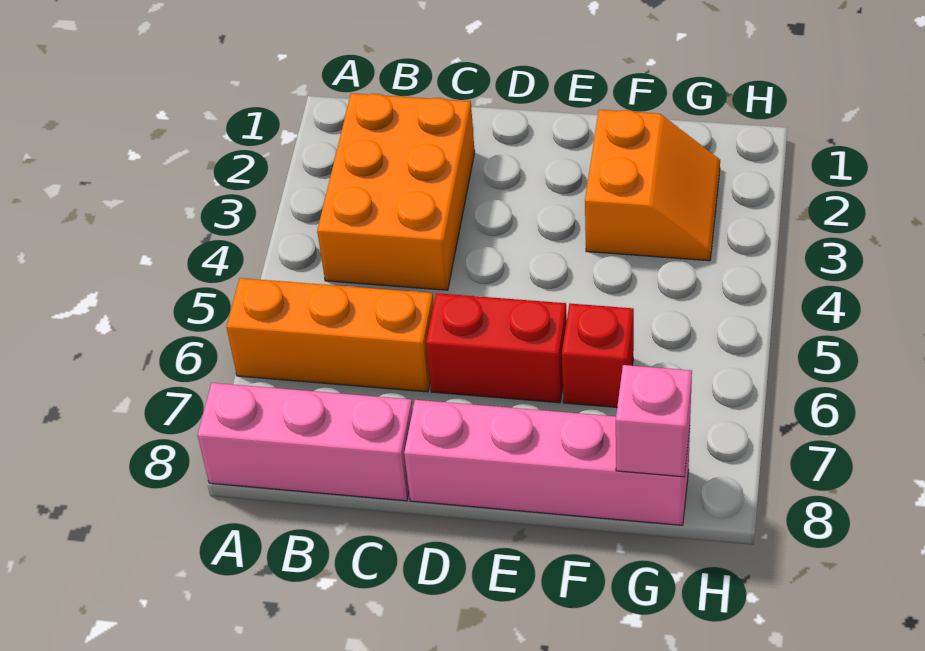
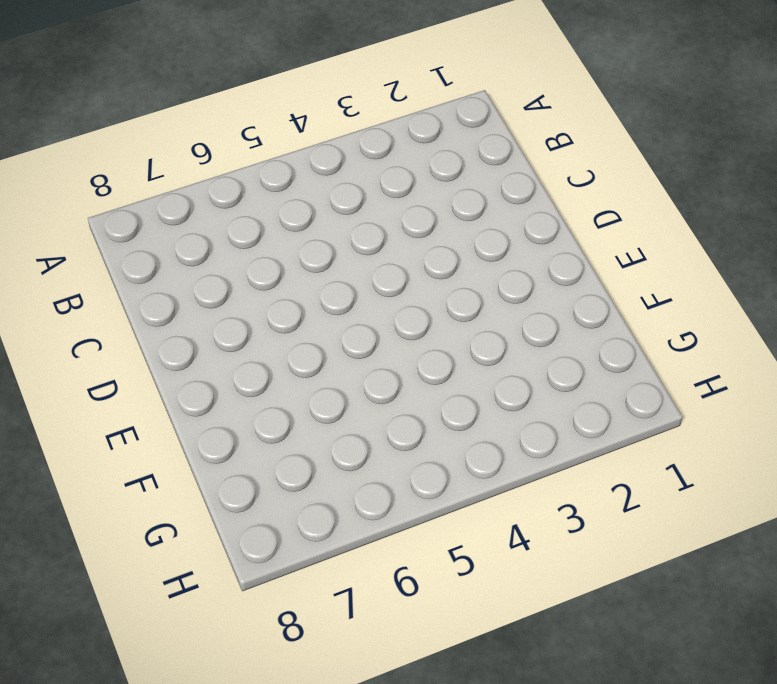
none -> orange 1x3 brick [227,278,434,392]
none -> pink 1x3 brick [198,383,413,501]

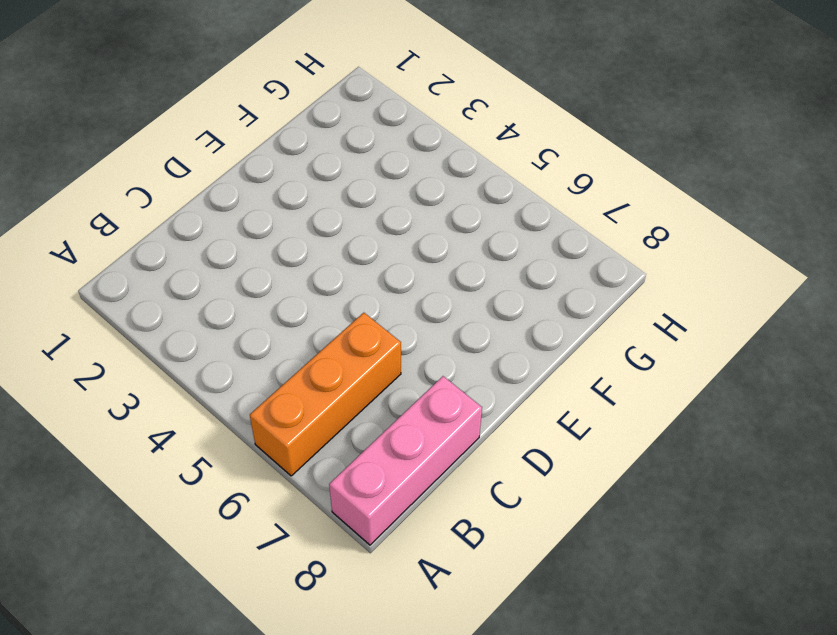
none -> orange 2x3 brick [317,93,475,290]
none -> red 1x2 brick [426,293,567,403]

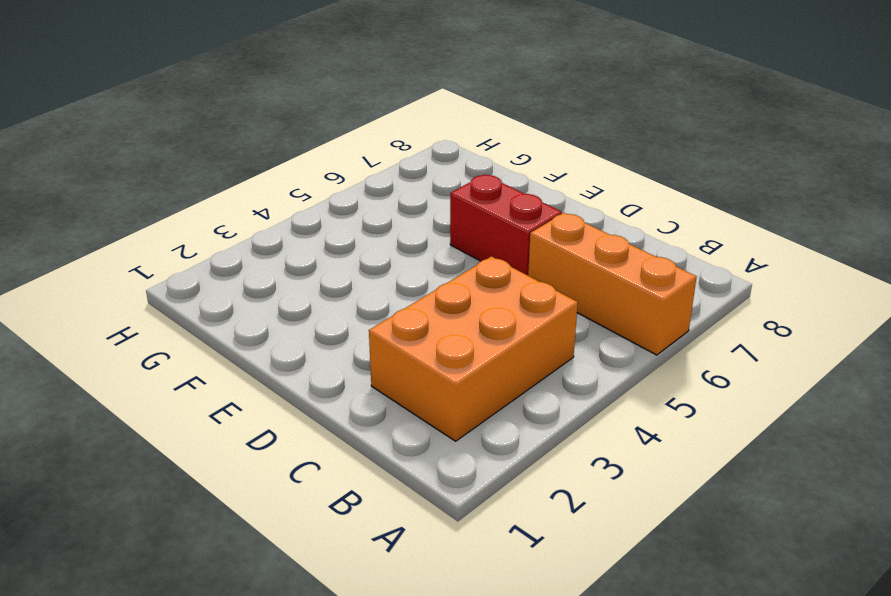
none -> pink 1x3 brick [198,383,413,501]
none -> pink 1x4 brick [404,400,690,525]

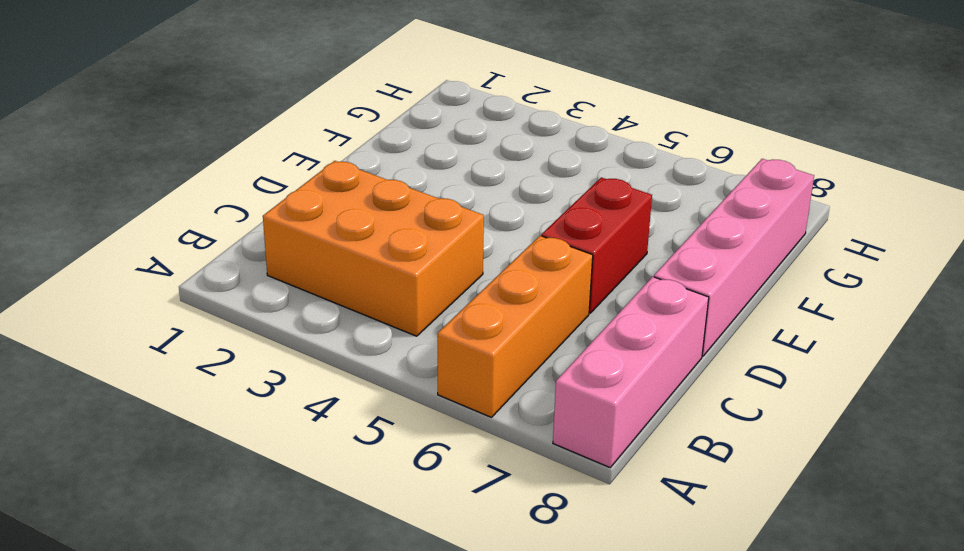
none -> orange 2x2 slope [585,110,720,261]
none -> red 1x1 brick [562,304,634,407]

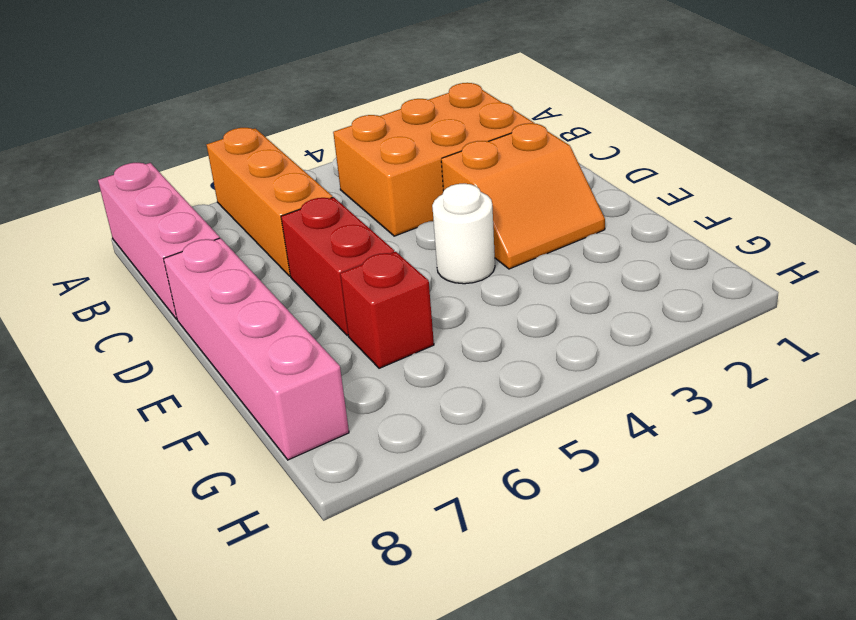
orange 2x2 slope [441,123,605,269] -> orange 2x2 slope moved to [585,110,720,261]
white 1x1 round brick [432,184,495,284] -> none
none -> pink 1x1 brick [616,365,692,477]

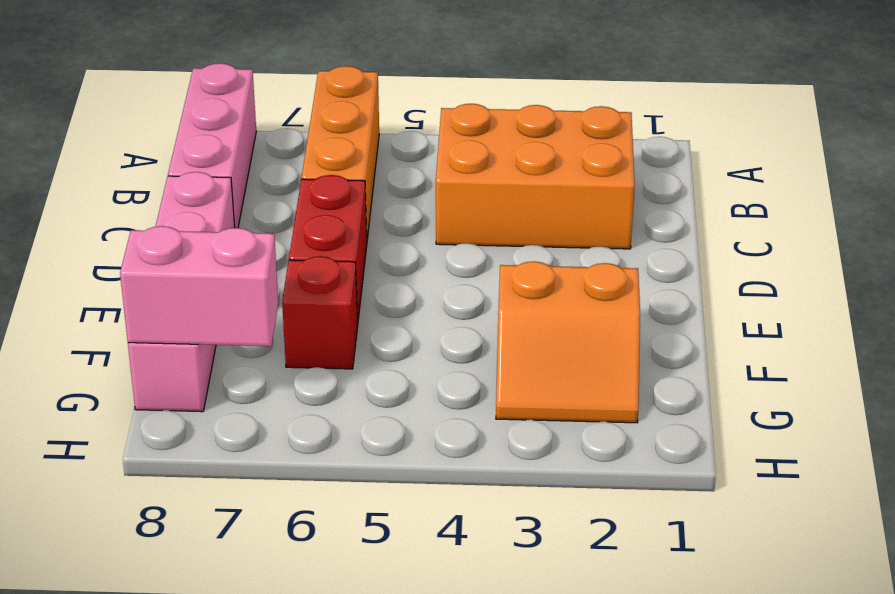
pink 1x2 brick [120,226,278,346] -> pink 1x1 brick [616,365,692,477]

